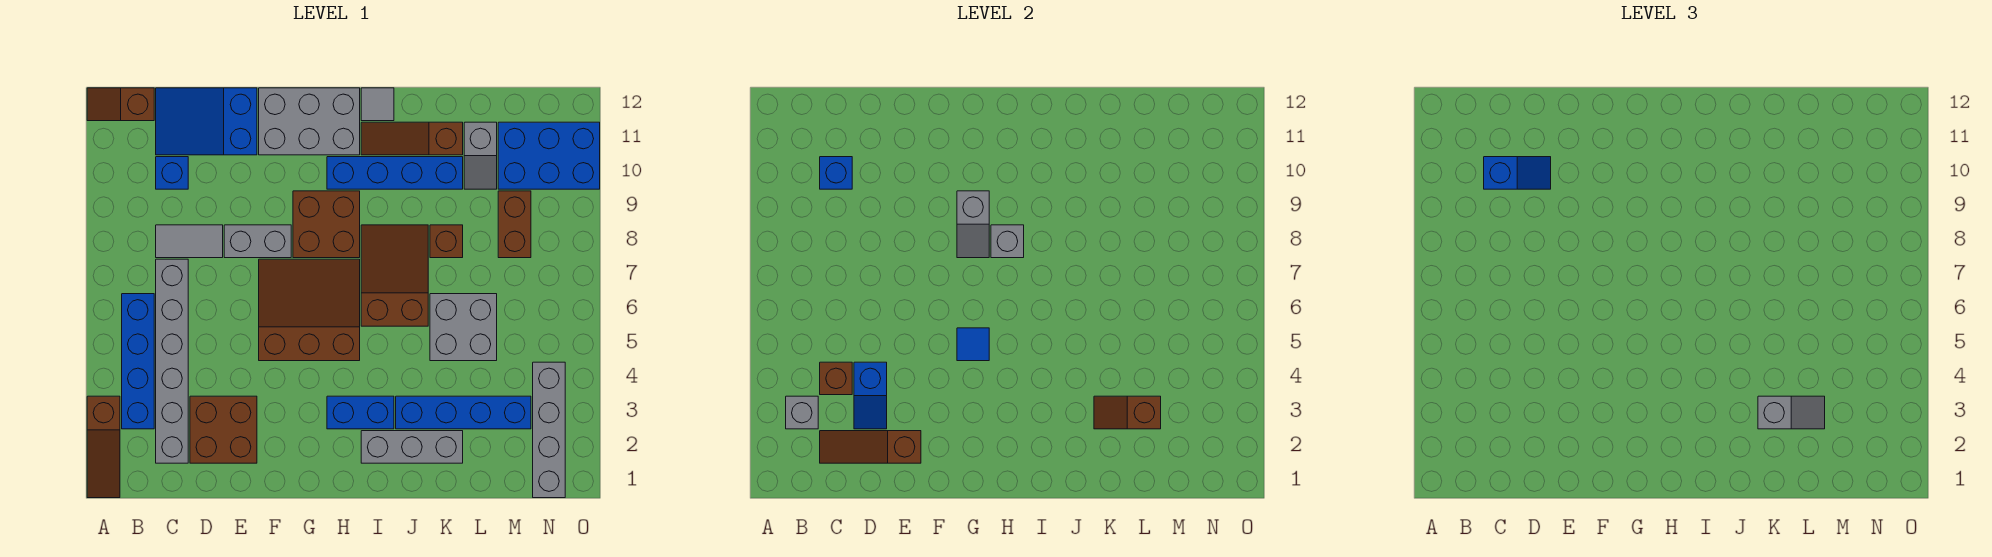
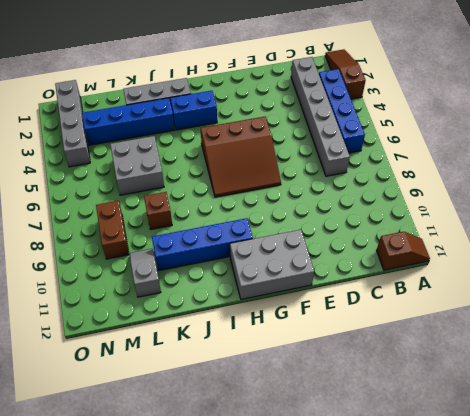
none -> grey 1x2 tile [156,225,223,258]
none -> blue 1x1 brick [156,157,188,189]
none -> blue 2x3 slope [156,88,257,155]
none -> brown 2x2 brick [190,396,257,463]

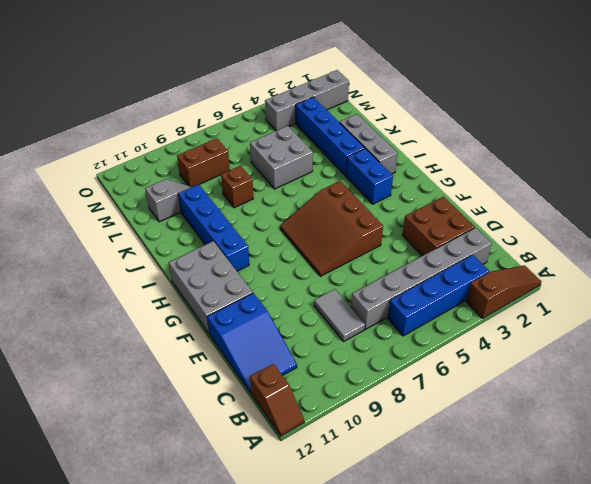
none -> blue 1x1 brick [156,157,188,189]
none -> grey 1x2 brick [224,225,291,258]
none -> brown 2x2 brick [293,191,360,258]
none -> brown 2x3 slope [361,225,428,326]

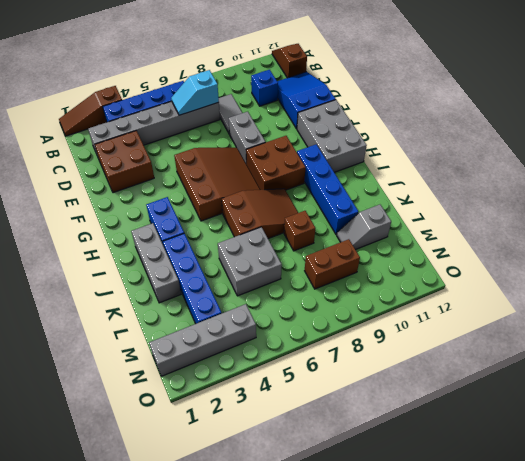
cyan 1x2 slope [171,70,219,115] -> none
none -> brown 1x3 slope [361,122,463,155]
none -> grey 1x1 tile [361,88,394,121]
none -> blue 2x3 brick [498,122,600,189]
none -> grey 1x1 brick [786,396,818,429]

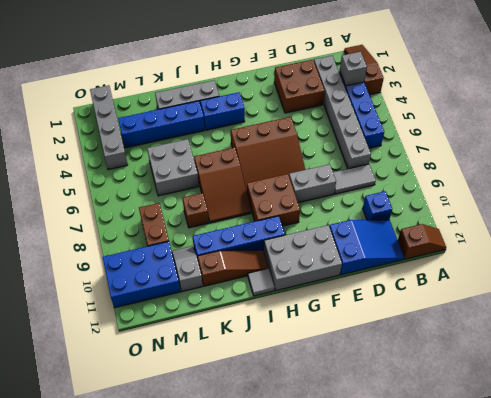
none -> brown 1x3 slope [820,431,921,463]
none -> brown 1x1 brick [820,362,852,395]
none -> blue 1x1 brick [820,157,852,189]
none -> blue 1x2 slope [854,362,887,429]

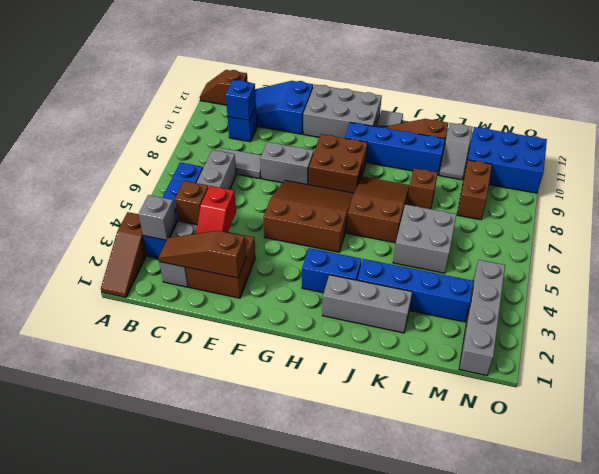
red 1x2 slope [196,186,236,234] -> blue 1x2 slope [854,362,887,429]
none -> blue 1x1 tile [957,328,989,361]
none -> grey 1x2 slope [957,191,989,258]
none -> grey 1x1 brick [991,225,1024,258]
none -> brown 1x2 slope [1094,396,1161,429]

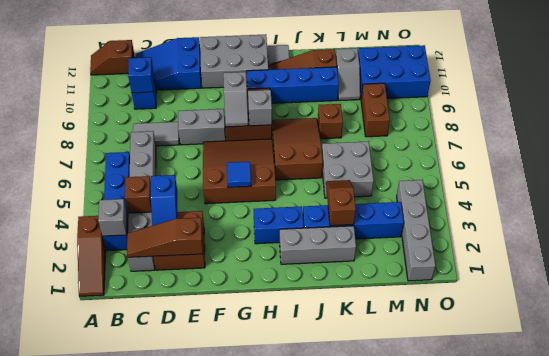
brown 1x2 slope [326,180,356,226] -> brown 1x2 slope turned to [1094,396,1161,429]
none -> blue 1x2 slope [1484,157,1551,189]
none -> grey 1x2 slope [1758,396,1825,429]

